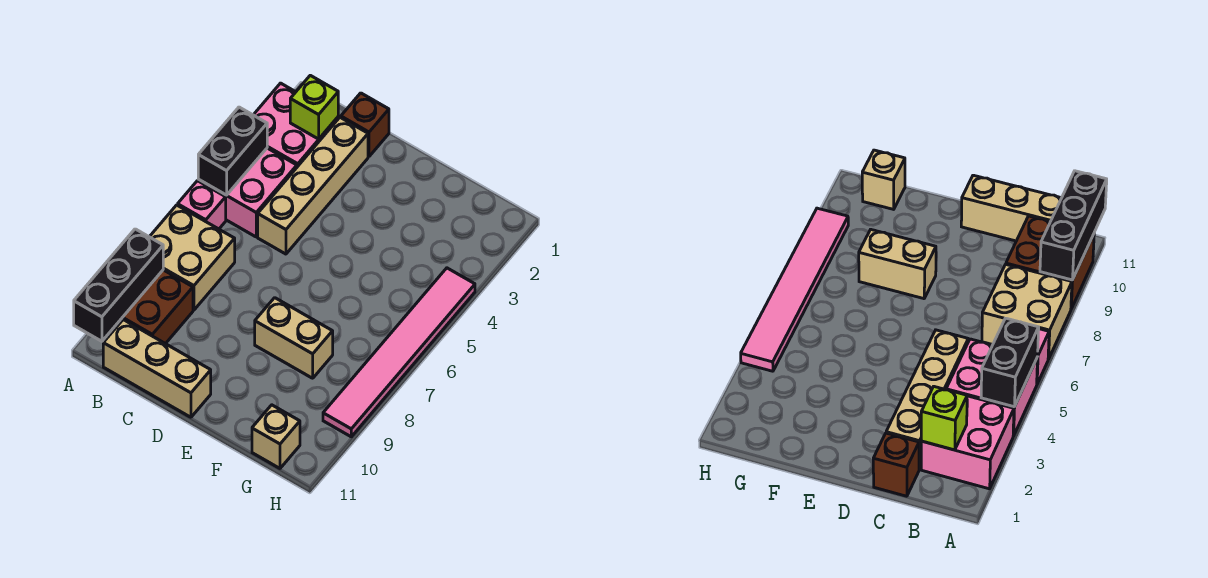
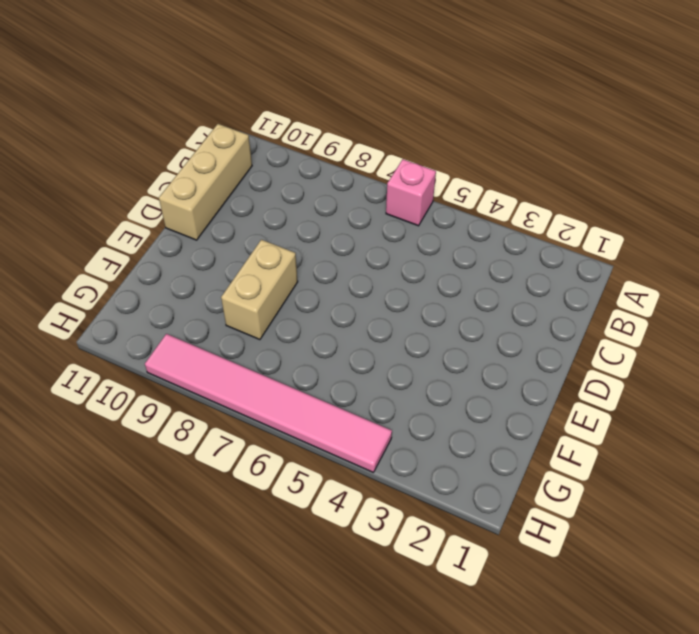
none -> pink 2x2 brick [254,83,338,167]
none -> pink 2x2 brick [198,148,297,237]
none -> tan 2x2 brick [150,205,235,310]

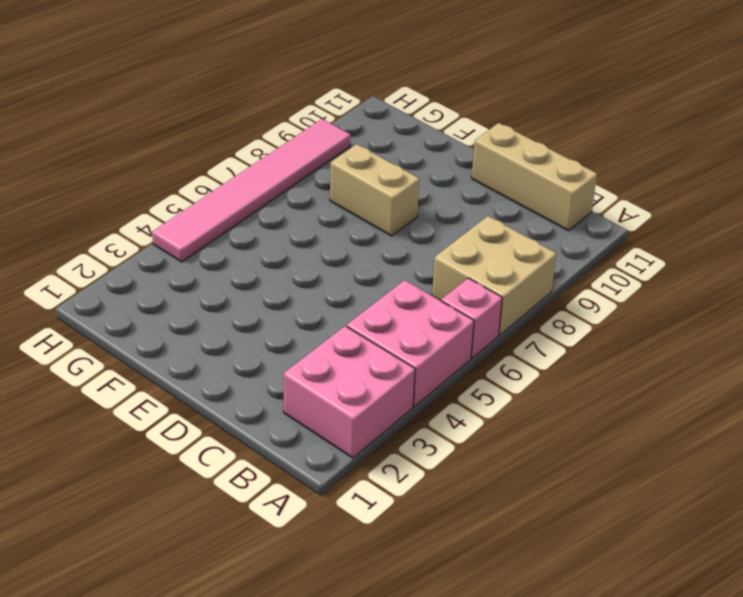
none -> brown 2x2 brick [109,270,193,344]
none -> brown 1x1 brick [341,93,389,156]
none -> tan 1x4 brick [258,118,368,254]

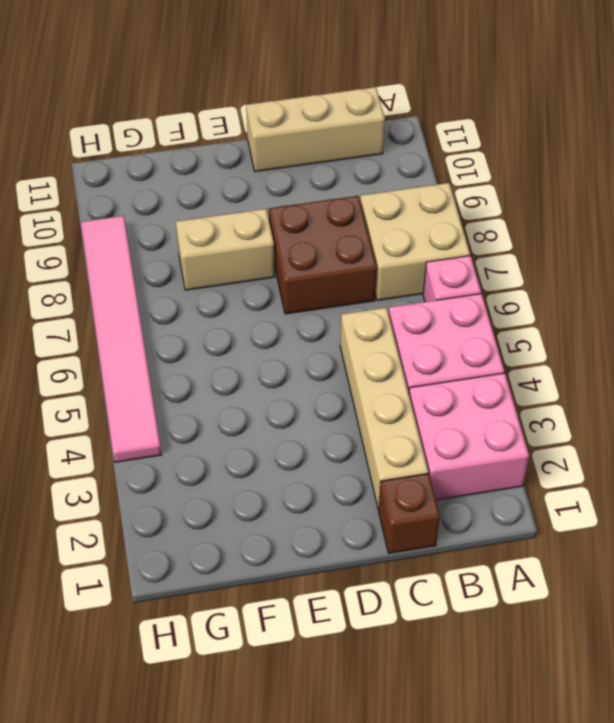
brown 2x2 brick [269,196,377,314] -> brown 2x2 brick moved to [109,270,193,344]
none -> tan 1x1 brick [252,405,300,468]
none -> black 1x2 brick [198,107,267,195]
none -> black 1x3 brick [74,229,163,341]

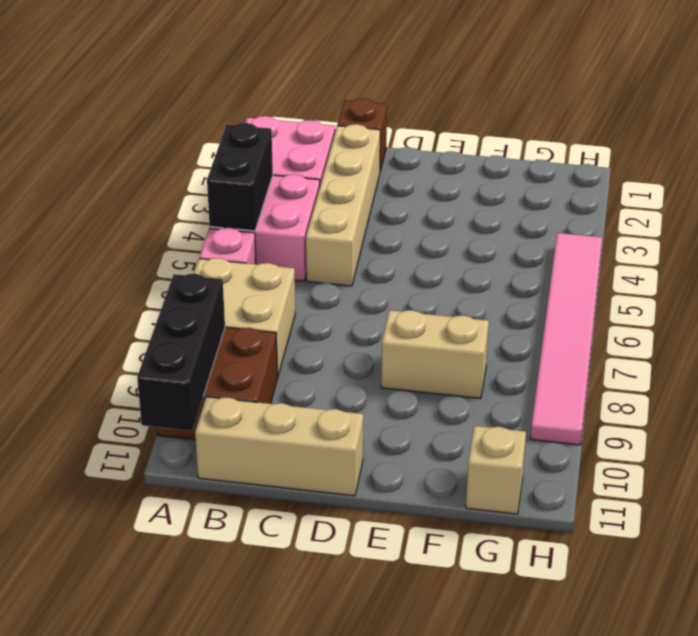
none -> lime 1x1 brick [290,75,338,139]

